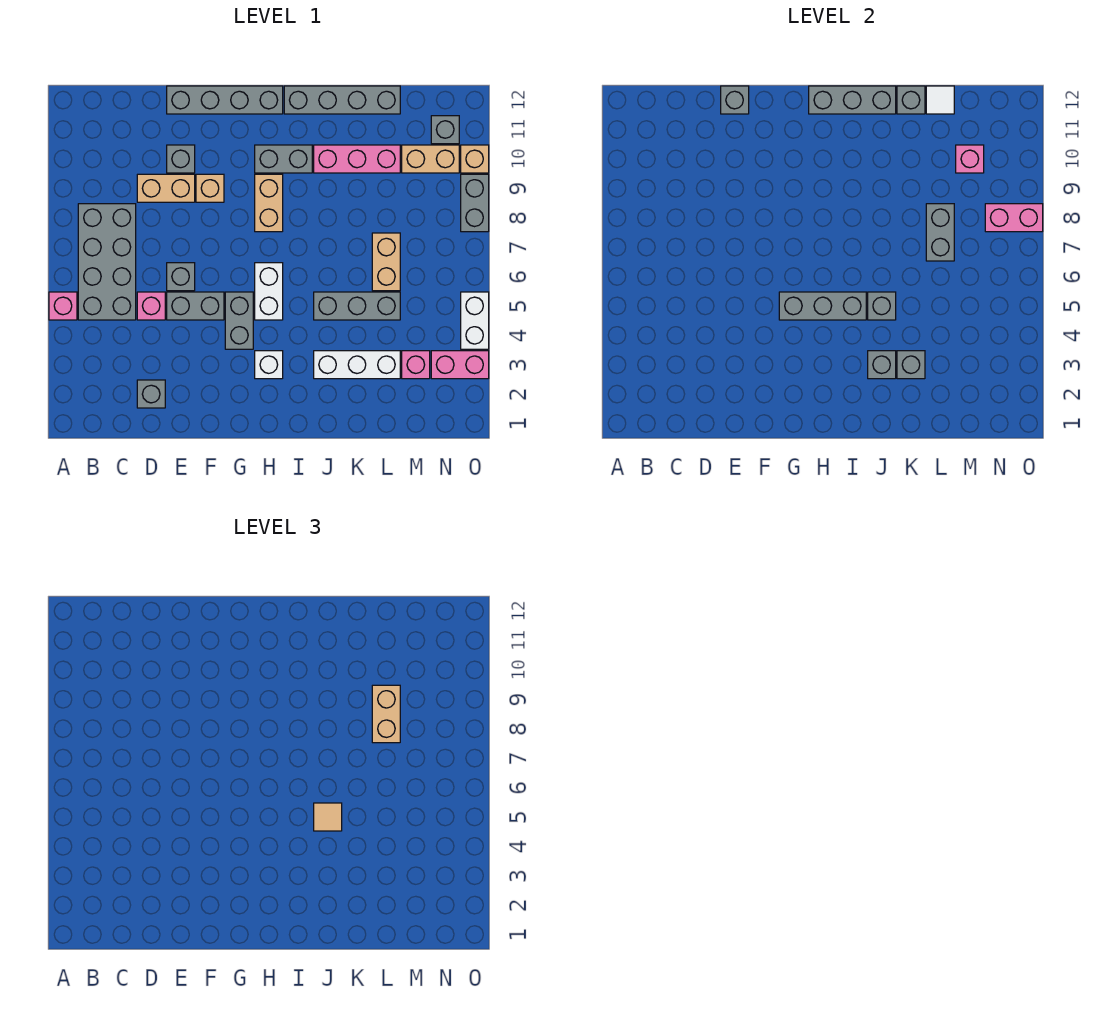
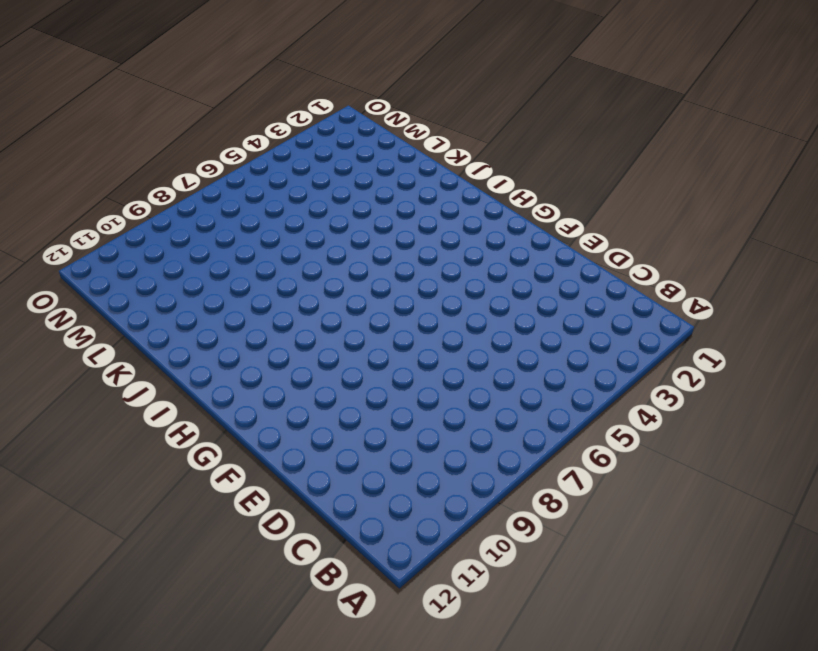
none -> pink 1x1 brick [49,292,77,320]
none -> grey 2x4 brick [78,204,136,320]
none -> grey 1x1 brick [137,380,165,408]
none -> pink 1x1 brick [137,292,165,320]

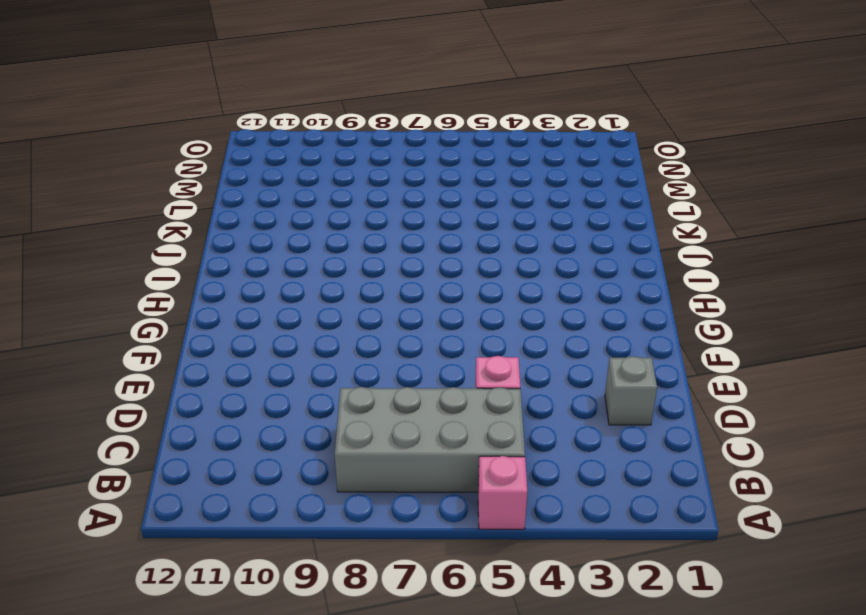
none -> tan 1x2 brick [137,174,195,202]
none -> grey 1x2 brick [167,292,224,320]
none -> grey 1x1 brick [167,263,195,291]
none -> grey 1x1 brick [167,145,195,173]

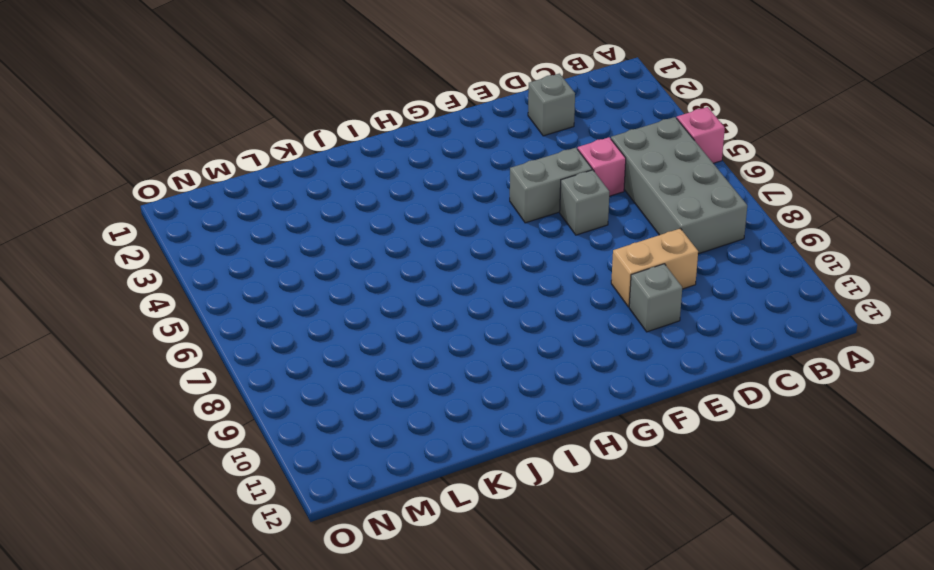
none -> grey 1x4 brick [167,86,283,114]
none -> tan 1x1 brick [196,174,224,202]
none -> grey 1x2 brick [225,292,253,349]
none -> white 1x1 brick [255,351,283,379]

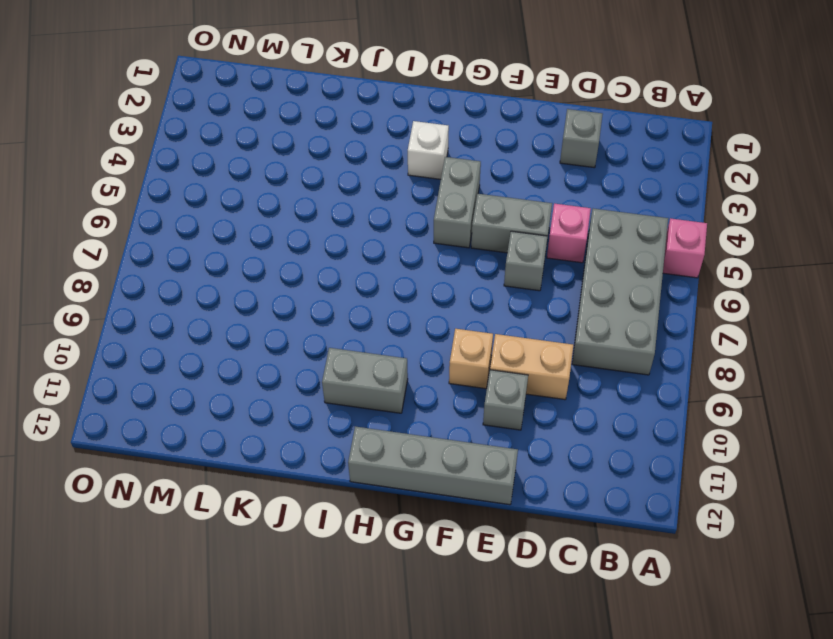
none -> white 1x2 brick [255,263,283,320]
none -> tan 1x2 brick [255,174,283,232]
none -> grey 1x4 brick [284,86,400,114]
none -> white 1x3 brick [314,351,400,379]

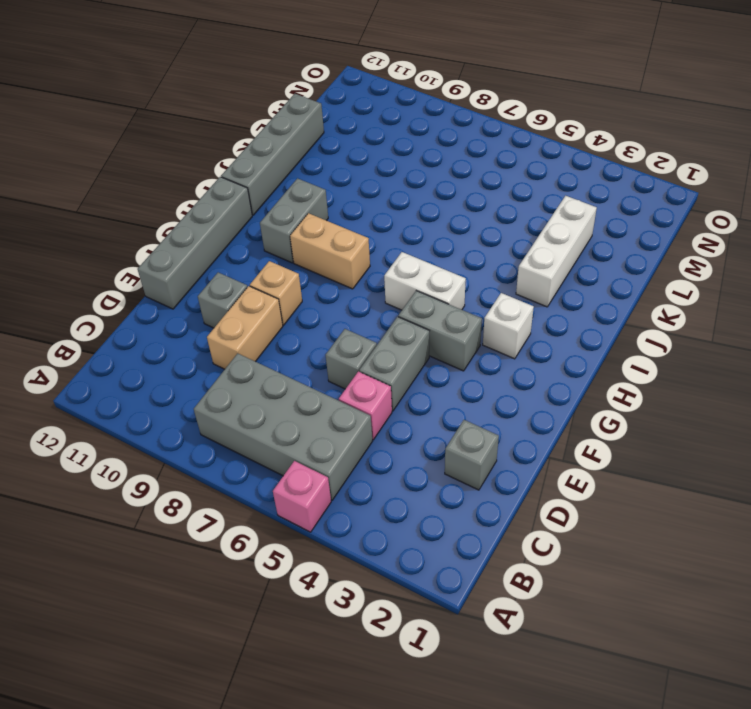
none -> grey 1x3 brick [314,292,400,320]
none -> pink 1x3 brick [314,145,400,173]
none -> tan 1x2 brick [372,233,400,291]
none -> pink 1x1 brick [402,351,430,379]

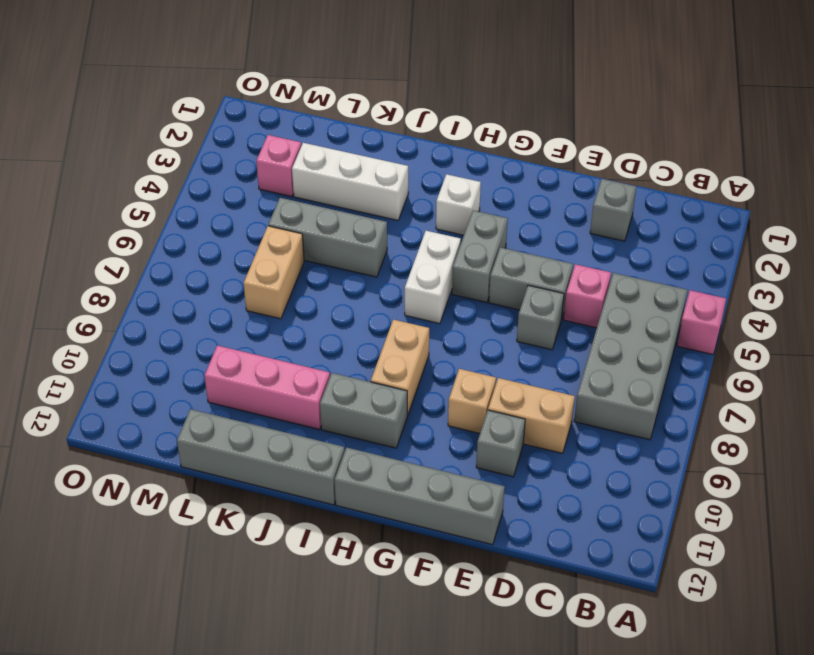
none -> tan 1x2 brick [402,145,459,173]
none -> pink 1x2 brick [431,351,489,379]
none -> grey 1x1 brick [431,116,459,144]
none -> white 1x2 brick [461,292,489,349]

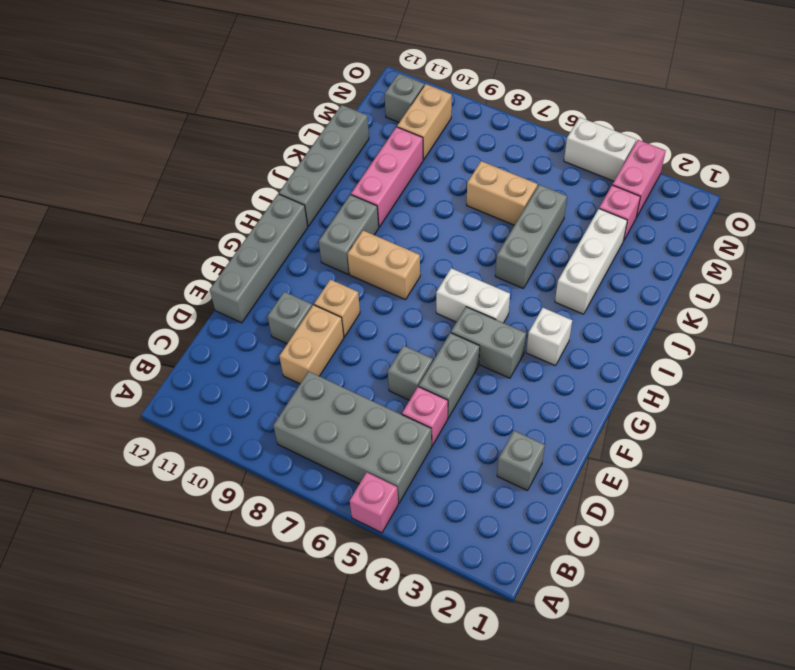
none -> grey 1x2 brick [461,174,489,232]
none -> tan 1x1 brick [461,145,489,173]
none -> grey 1x1 brick [721,86,749,114]
none -> grey 1x3 brick [779,292,866,320]

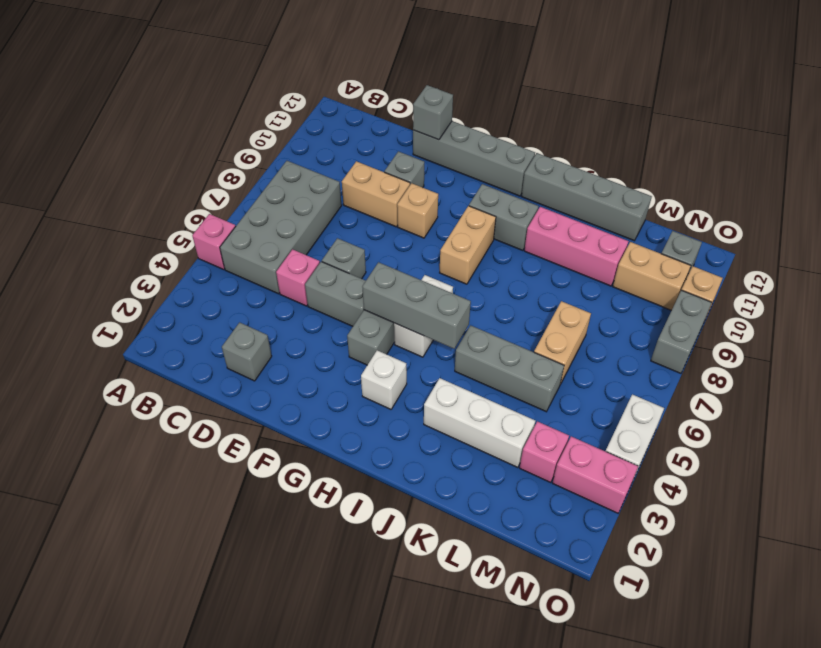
none -> grey 1x3 brick [809,86,896,114]
none -> grey 1x1 brick [868,351,896,379]
none -> grey 1x1 brick [868,292,896,320]
none -> grey 1x1 brick [897,351,925,379]

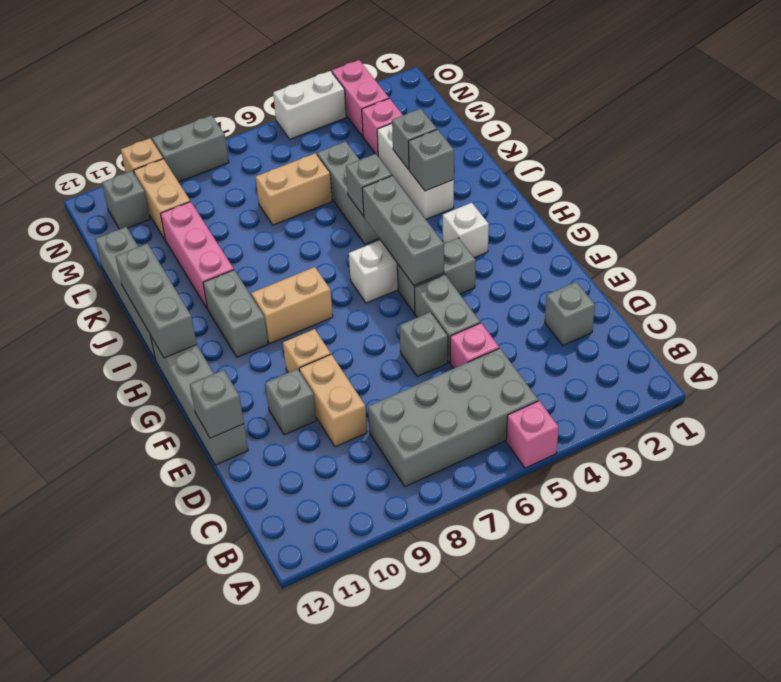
none -> grey 1x1 brick [897,86,925,114]
none -> grey 1x2 brick [926,204,954,261]
none -> white 1x1 tile [926,86,954,114]
none -> pink 1x1 brick [956,145,984,173]

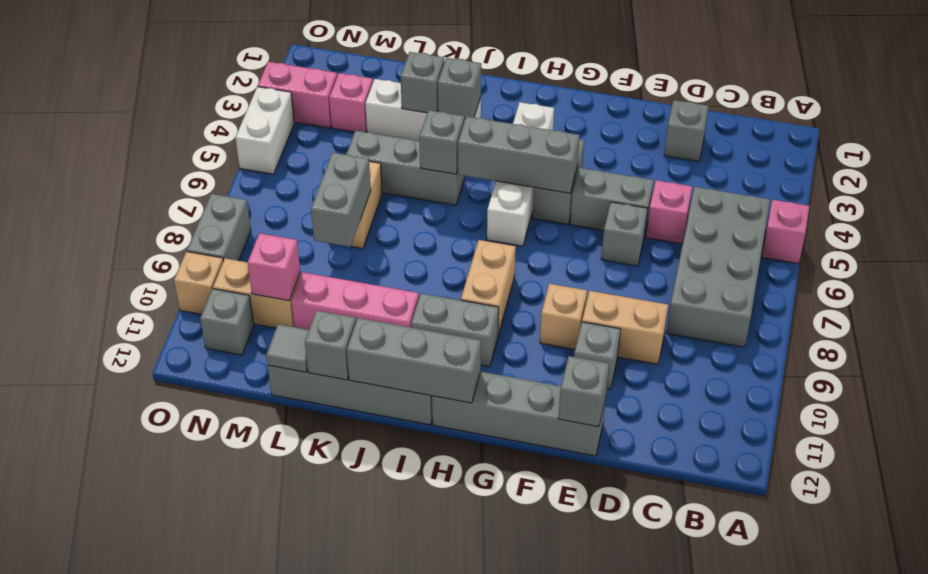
grey 1x1 tile [266,324,309,372] -> white 1x1 tile [926,86,954,114]
none -> pink 1x2 brick [985,204,1043,232]
none -> tan 1x1 tile [314,803,342,831]
none -> tan 1x2 brick [372,685,400,743]

